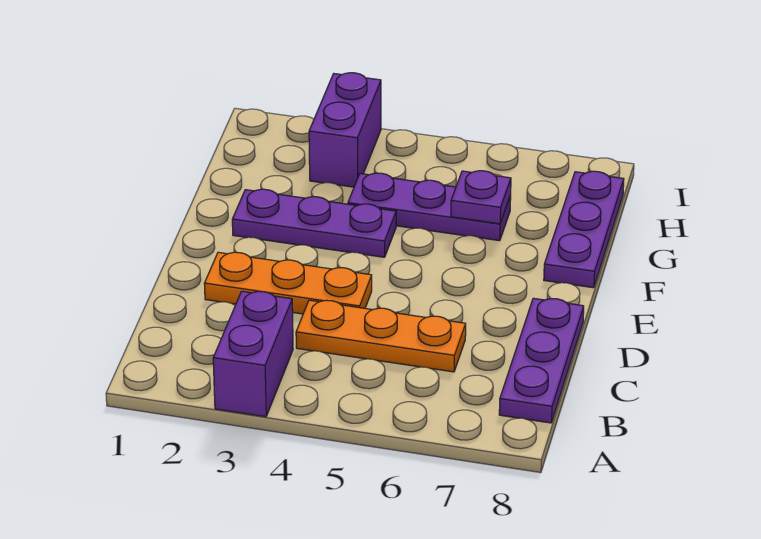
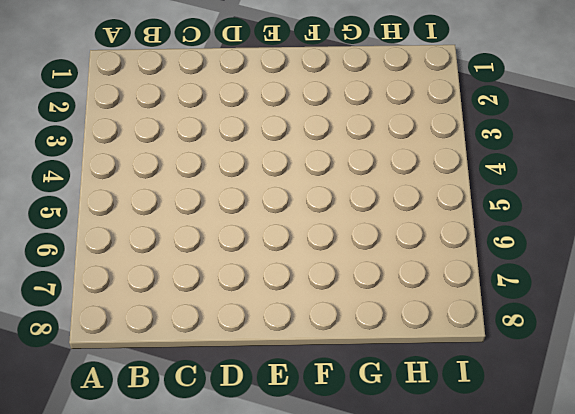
none -> purple 1x2 brick [213,291,293,417]
none -> purple 1x3 plate [499,298,584,423]

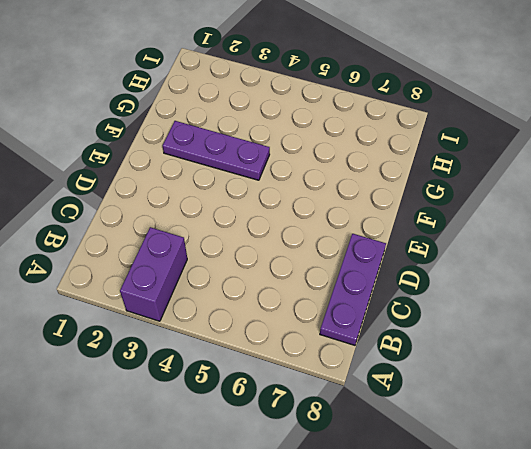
none -> orange 1x3 plate [296,300,466,372]
none -> orange 1x3 plate [204,252,372,314]

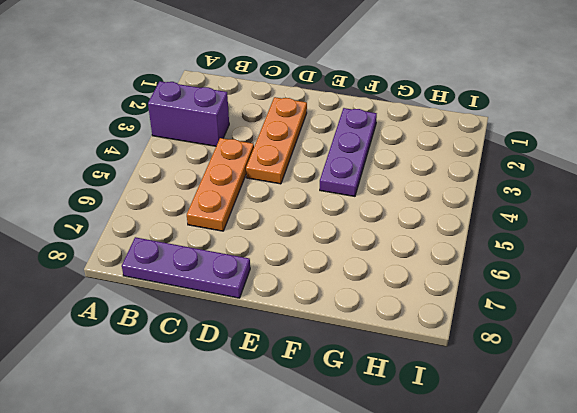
none -> purple 1x3 plate [544,171,624,288]
none -> purple 1x3 plate [348,173,511,241]

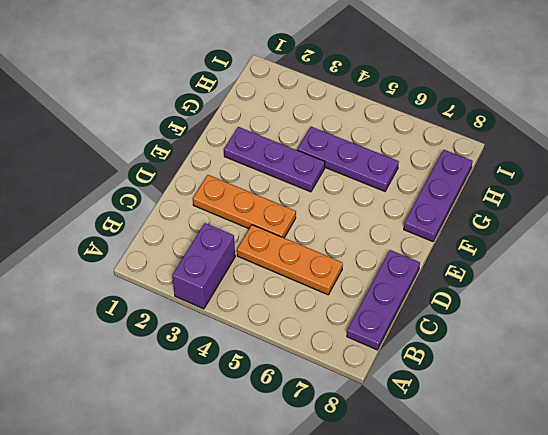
none -> purple 1x2 brick [309,73,381,187]
none -> purple 1x1 plate [451,171,511,224]

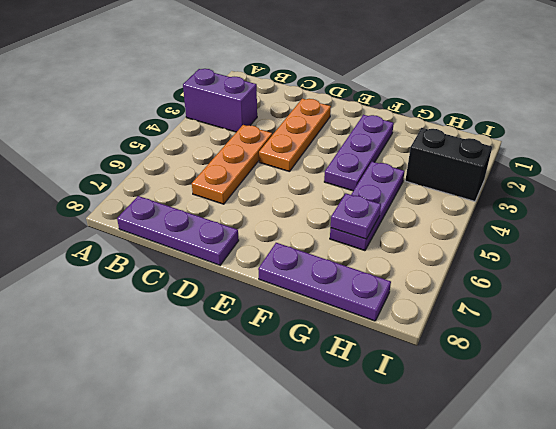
black 1x2 brick [405,128,492,201] -> purple 1x2 brick [309,73,381,187]

